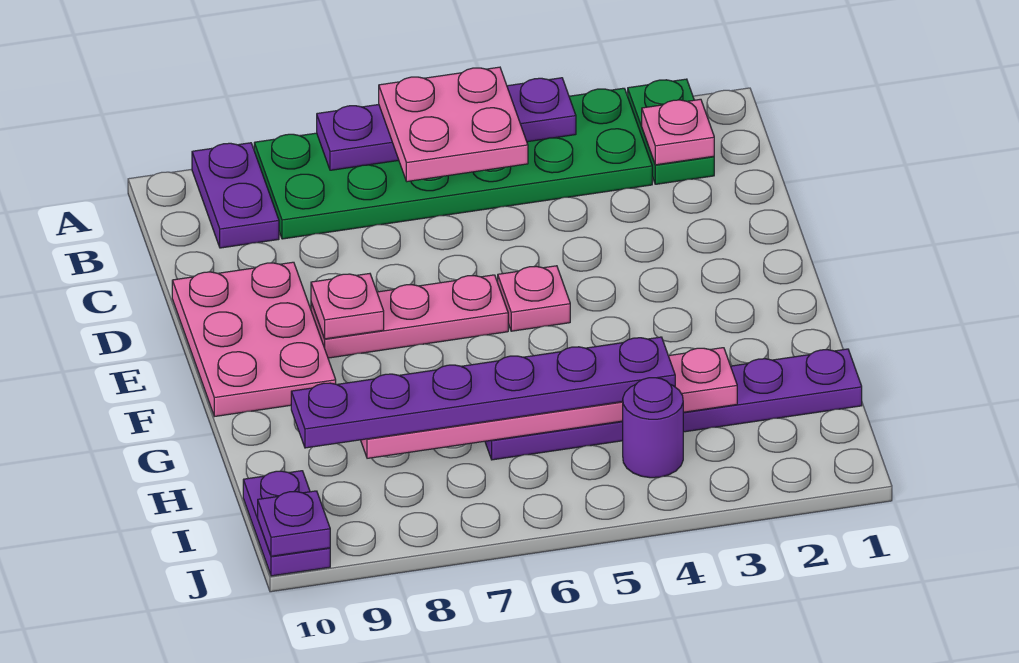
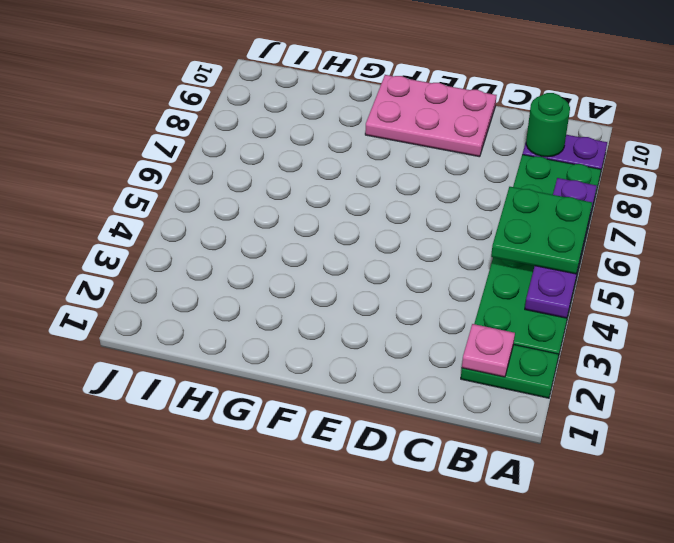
green 2x2 plate [491,187,592,274] -> pink 2x2 plate [379,67,528,182]
green 1x1 round brick [526,93,570,157] -> none
none -> pink 1x1 plate [498,266,570,331]
none -> pink 1x3 plate [311,275,508,358]
none -> purple 1x6 plate [485,349,862,460]

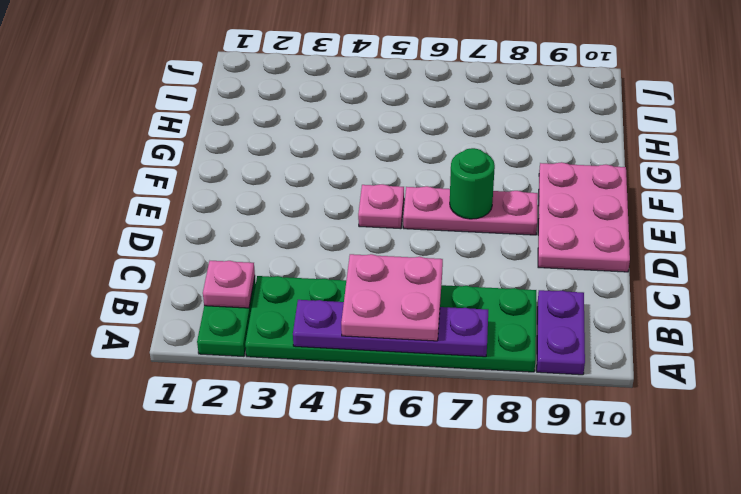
green 1x1 round brick [450,148,495,219] -> none
none -> purple 1x6 plate [485,349,862,460]
none -> purple 1x1 round brick [623,378,683,478]
none -> purple 1x2 plate [243,471,330,576]

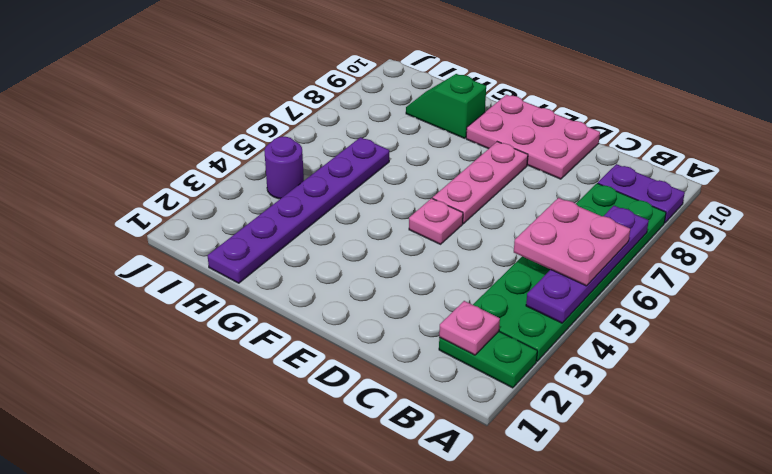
green 1x2 slope [406,74,486,138] -> none
none -> purple 1x2 plate [243,471,330,576]
none -> pink 1x1 plate [311,274,384,339]
none -> pink 1x6 plate [361,348,737,458]

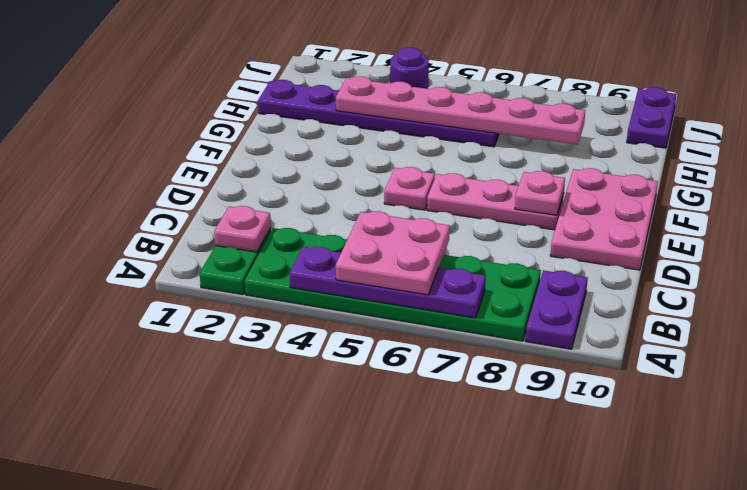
none -> purple 1x1 plate [258,491,330,556]
none -> purple 1x6 plate [291,337,675,448]

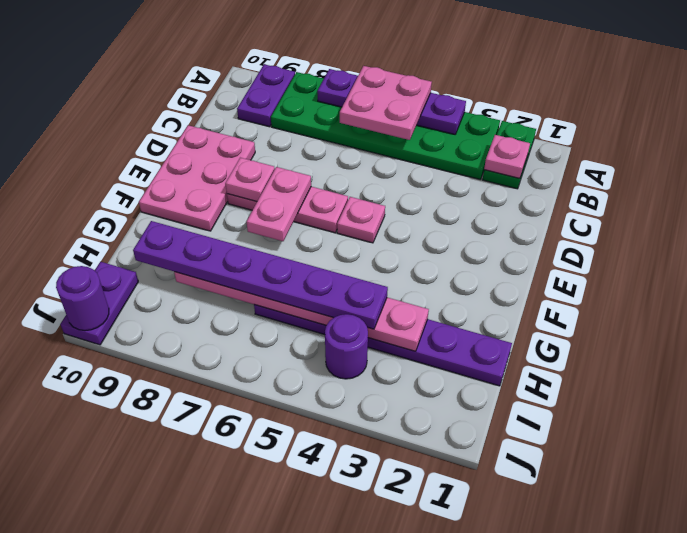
pink 1x2 plate [247,167,311,241] -> none
purple 1x1 round brick [56,266,109,331] -> purple 1x1 plate [258,491,330,556]

